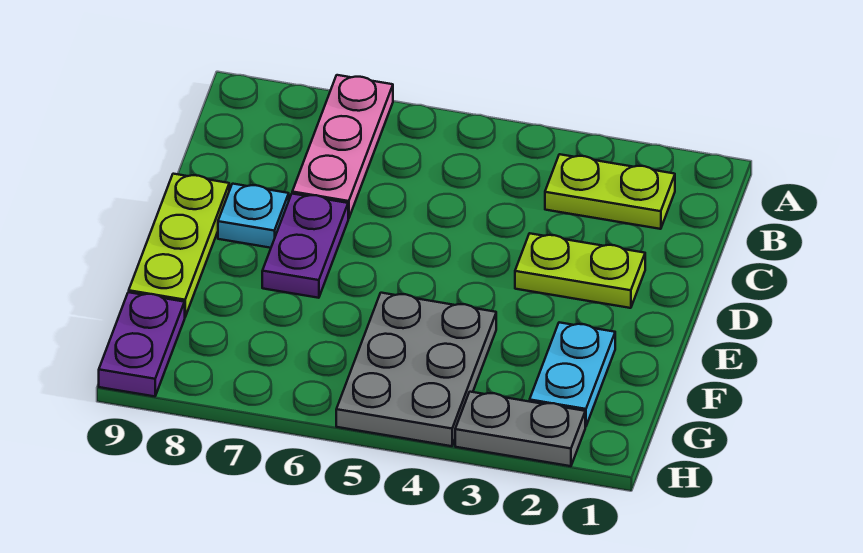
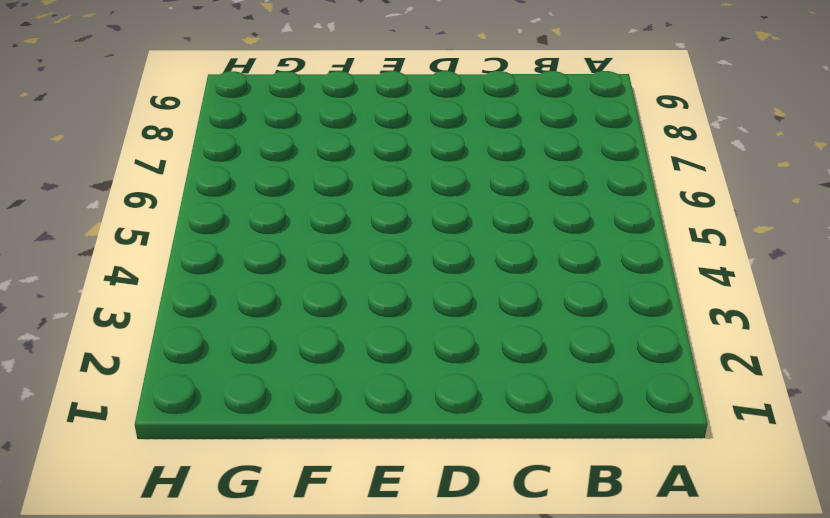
none -> pink 1x3 plate [292,75,393,219]
none -> lime 1x2 plate [545,154,675,229]

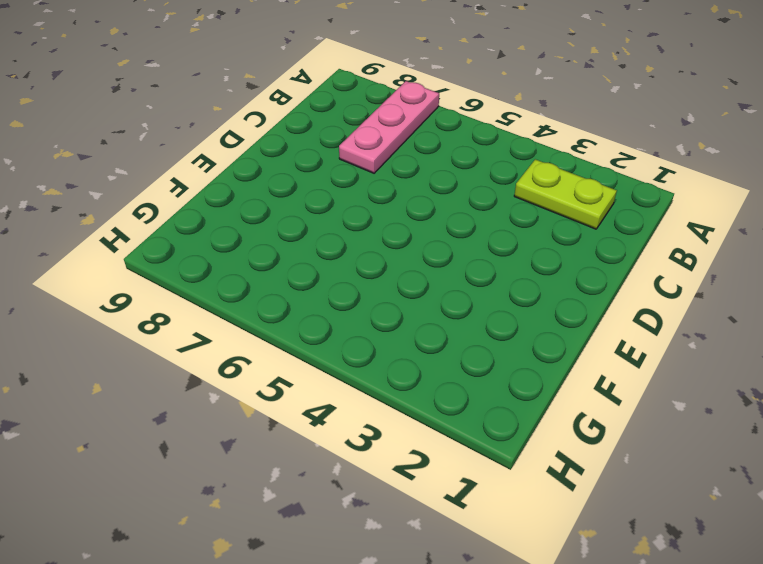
none -> lime 1x2 plate [515,233,645,308]
none -> purple 1x2 plate [262,194,348,298]

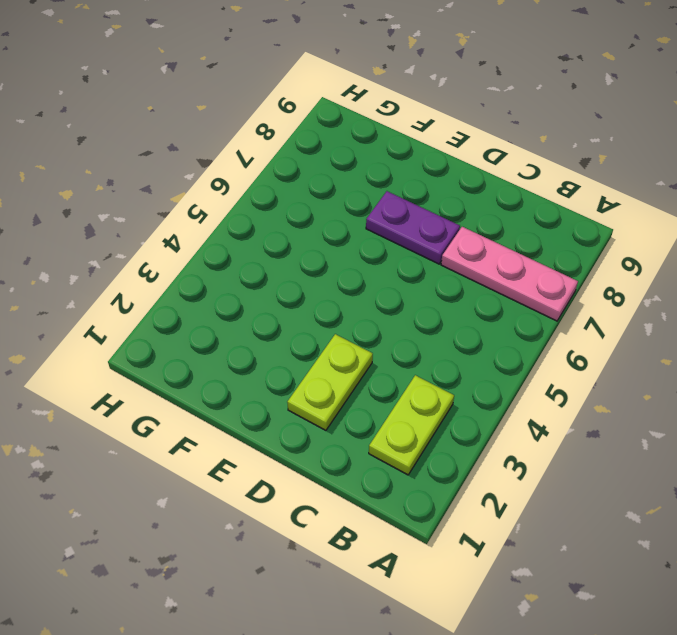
none -> cyan 1x1 plate [218,184,289,248]
none -> lime 1x3 plate [129,174,229,316]

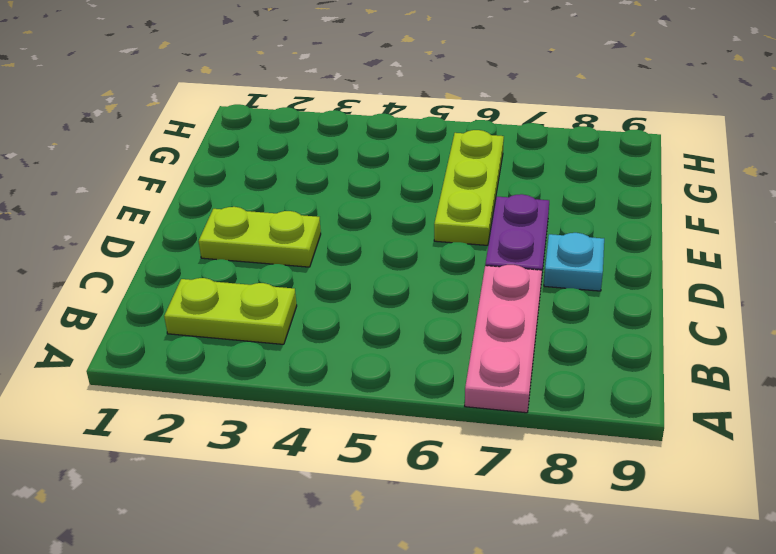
lime 1x3 plate [434,130,504,245] -> lime 1x3 plate moved to [129,174,229,316]
none -> cyan 1x2 plate [530,322,615,427]
none -> grey 2x3 plate [336,293,496,446]

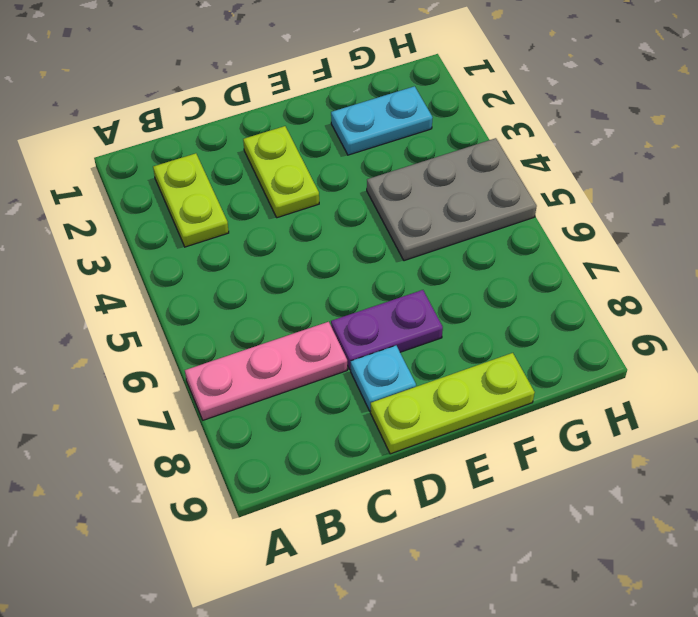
none -> purple 1x2 plate [99,292,185,396]
none -> grey 1x2 plate [455,392,585,466]

